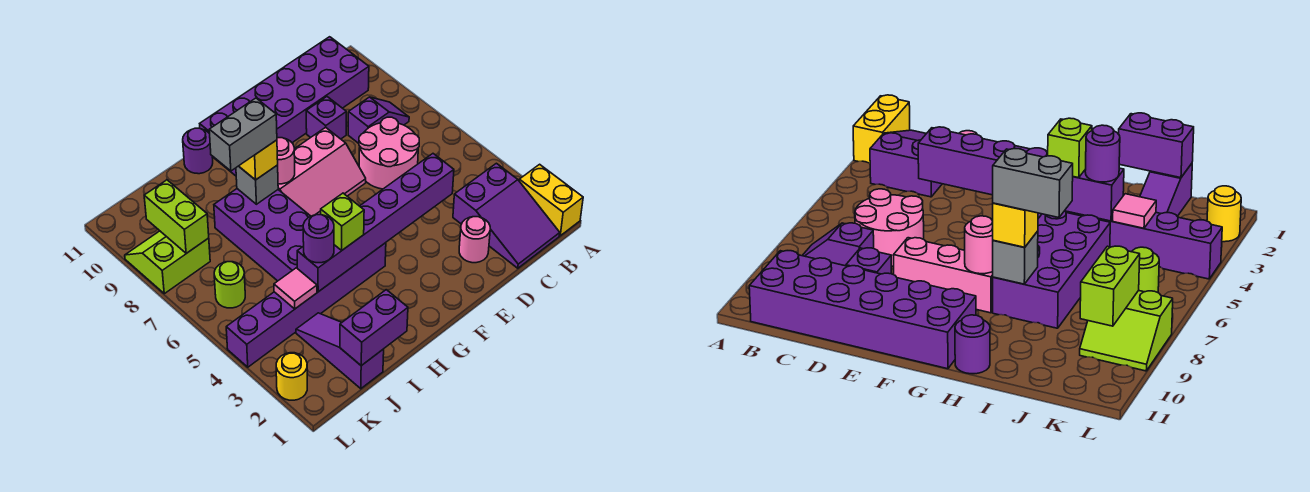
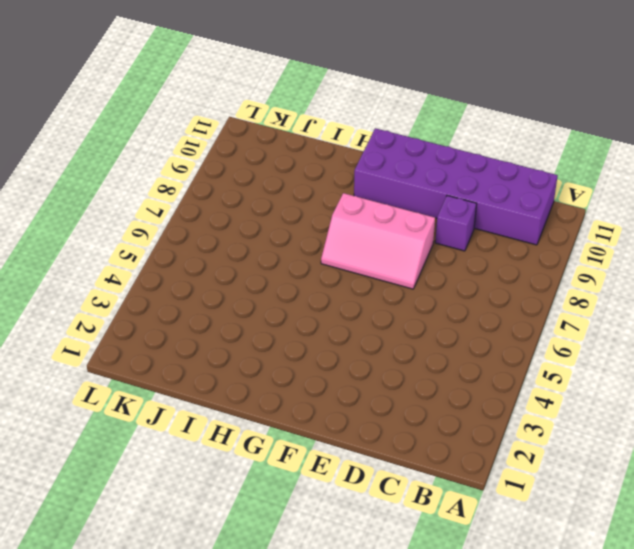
none -> yellow 1x2 brick [519,164,583,236]
none -> purple 2x3 slope [453,163,560,268]
none -> purple 1x2 slope [348,97,409,143]

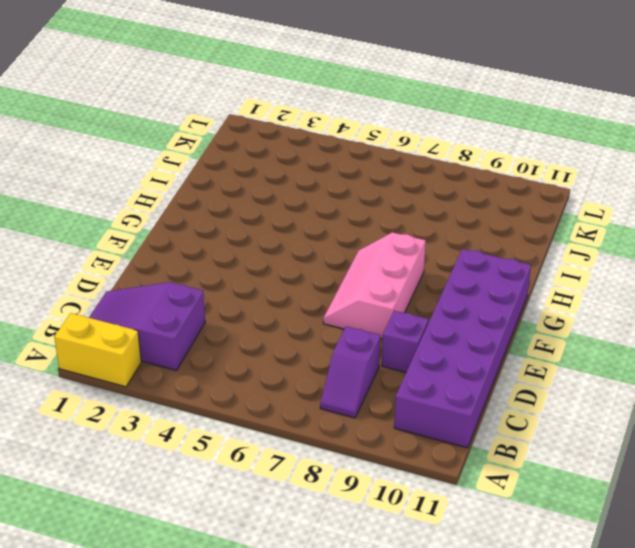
none -> pink 2x2 round brick [359,117,419,189]
none -> pink 1x1 round brick [459,217,490,263]
none -> purple 1x6 brick [226,243,386,367]

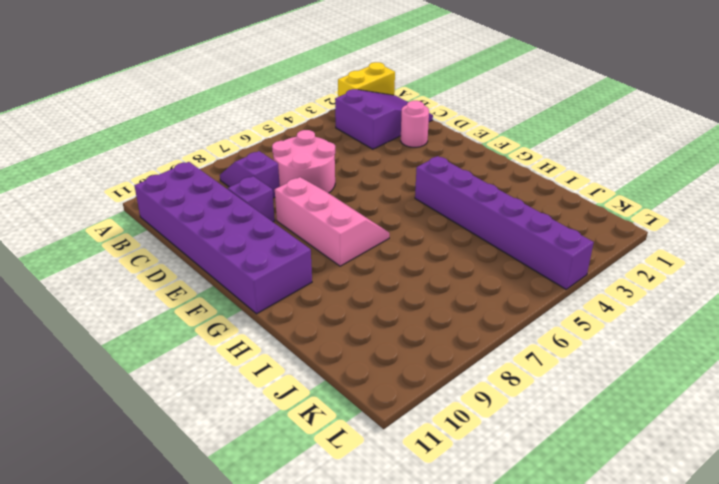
none -> purple 2x4 brick [214,189,311,281]
none -> purple 1x1 round brick [183,128,213,174]
none -> purple 1x3 slope [296,313,384,389]

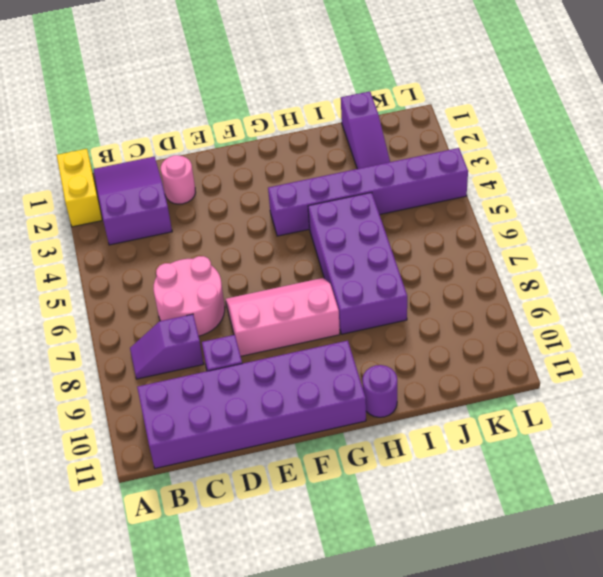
none -> lime 1x1 round brick [214,262,245,308]
none -> lime 2x2 slope [125,231,210,294]
none -> yellow 1x1 round brick [276,353,307,400]

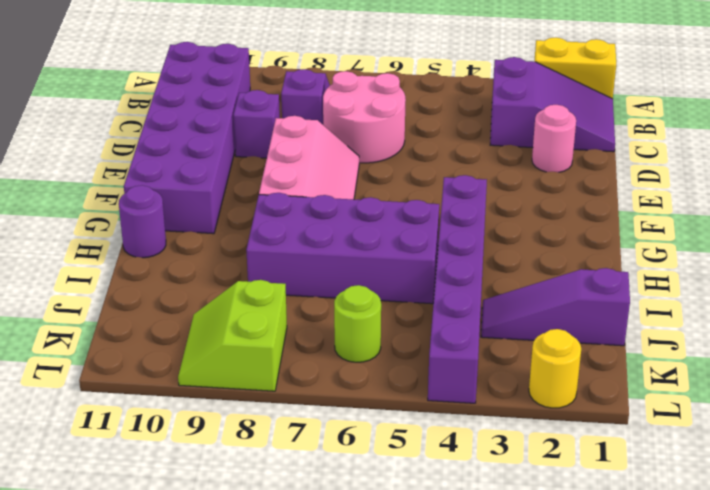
none -> purple 1x6 brick [297,154,454,292]
none -> pink 1x1 round brick [277,138,295,184]
none -> grey 1x1 brick [236,165,278,204]

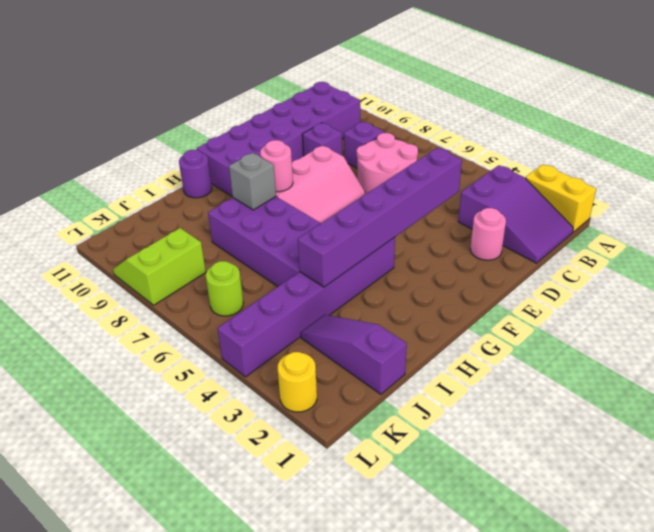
none -> purple 1x2 brick [340,290,408,366]
none -> pink 1x1 tile [274,268,317,309]
none -> lime 1x2 brick [144,180,209,253]

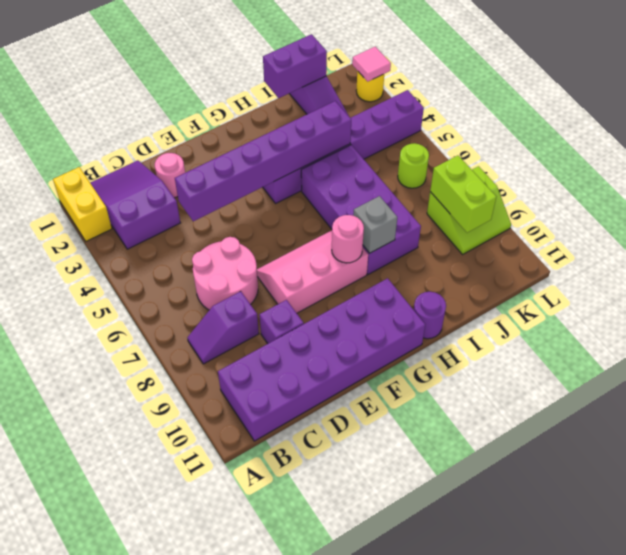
pink 1x1 tile [352,47,391,81] -> pink 1x1 tile moved to [274,268,317,309]
none -> lime 1x1 brick [321,193,364,251]
none -> yellow 1x1 brick [239,140,278,180]
none -> purple 1x1 round brick [303,215,334,263]

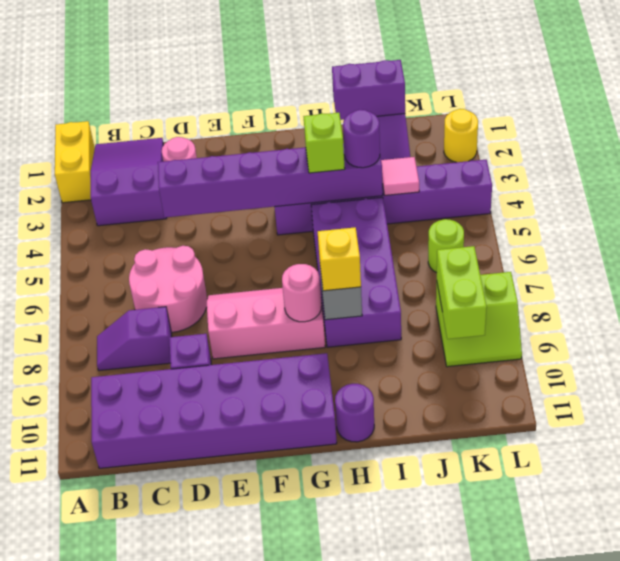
none -> grey 1x2 brick [209,98,277,171]

